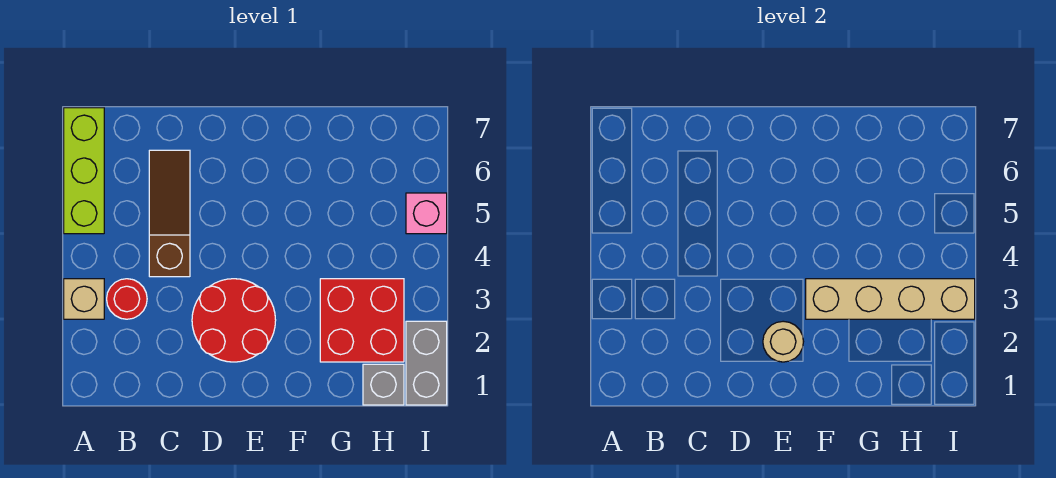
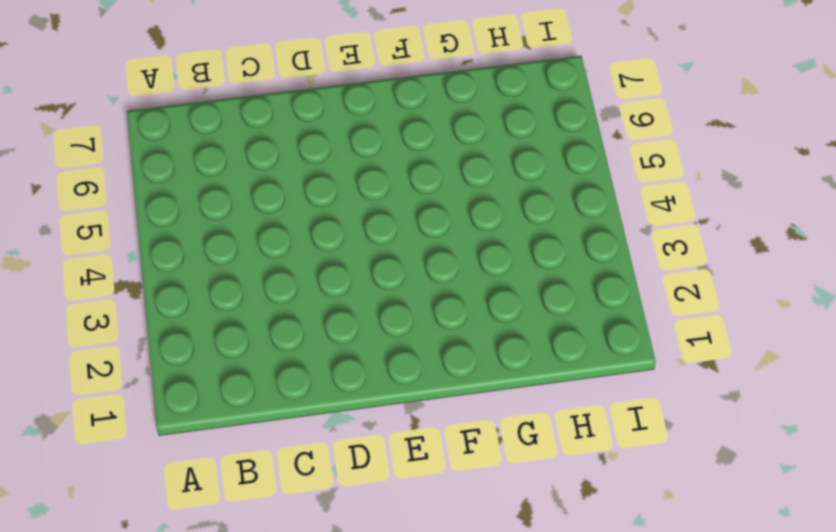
none -> tan 1x1 brick [64,279,104,319]
none -> lime 1x3 brick [64,108,104,234]

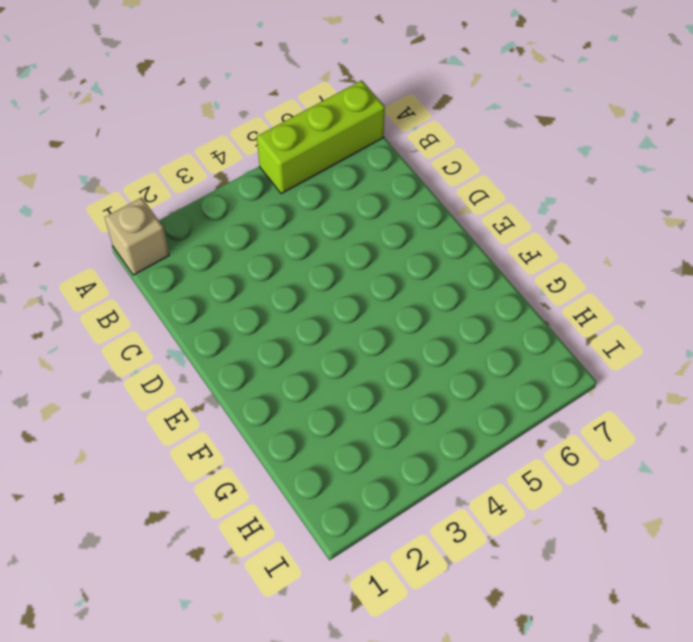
tan 1x1 brick [105,198,169,275] -> tan 1x1 brick moved to [64,279,104,319]
none -> red 1x1 round brick [107,279,147,319]
none -> brown 1x3 slope [149,150,190,277]

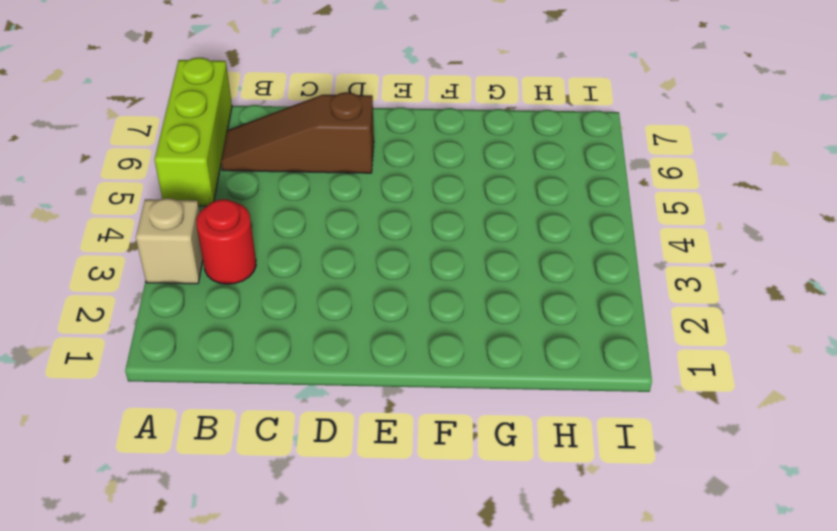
brown 1x3 slope [221,92,374,173] -> brown 1x3 slope turned to [149,150,190,277]
none -> red 2x2 round brick [192,279,276,362]
none -> red 2x2 brick [320,279,404,362]

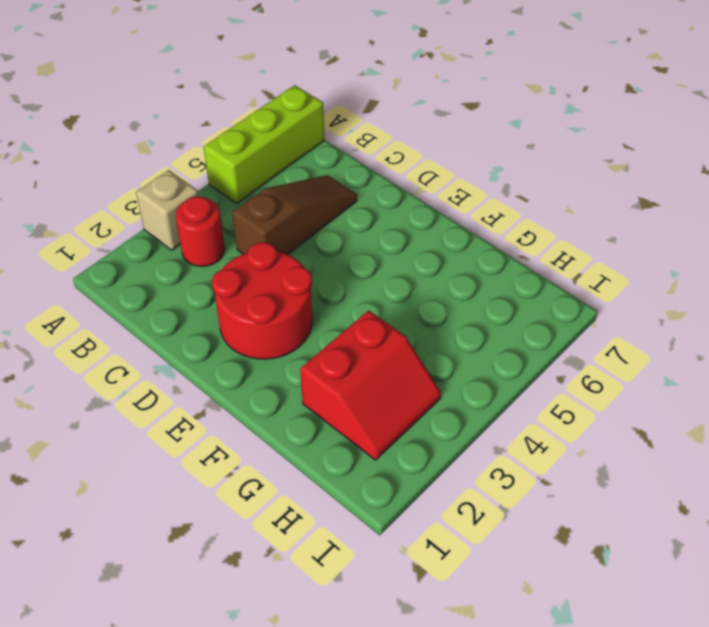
red 2x2 slope [300,310,441,460] -> red 2x2 brick [320,279,404,362]
none -> grey 1x1 brick [363,364,404,405]
none -> grey 1x2 brick [406,321,447,405]

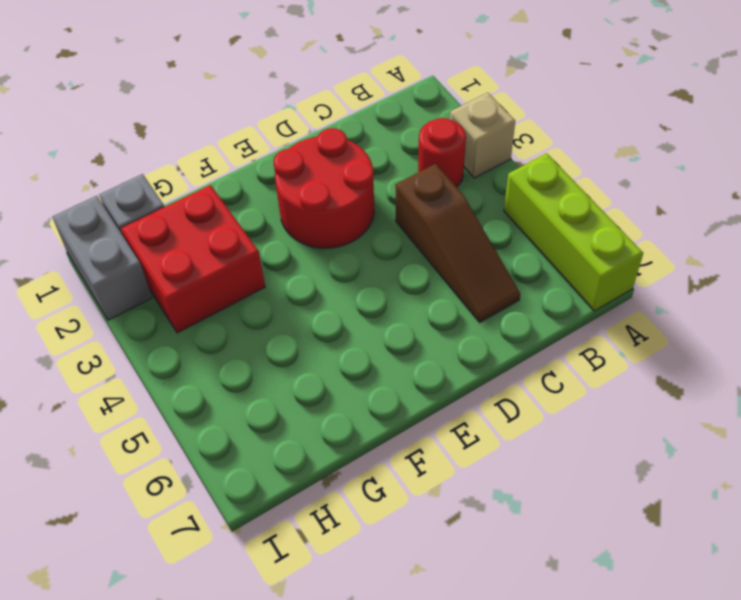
none -> pink 1x1 brick [406,193,447,234]
none -> tan 1x1 round brick [763,321,804,362]

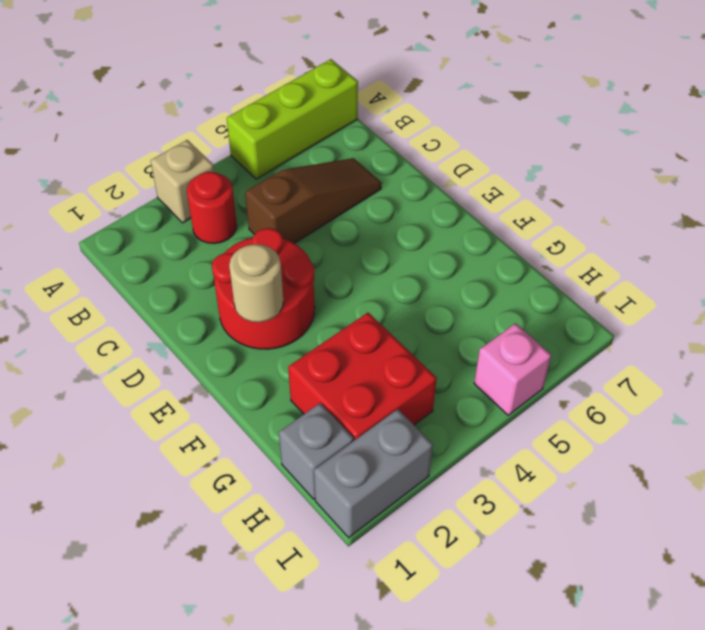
none -> tan 1x4 brick [806,279,975,319]

